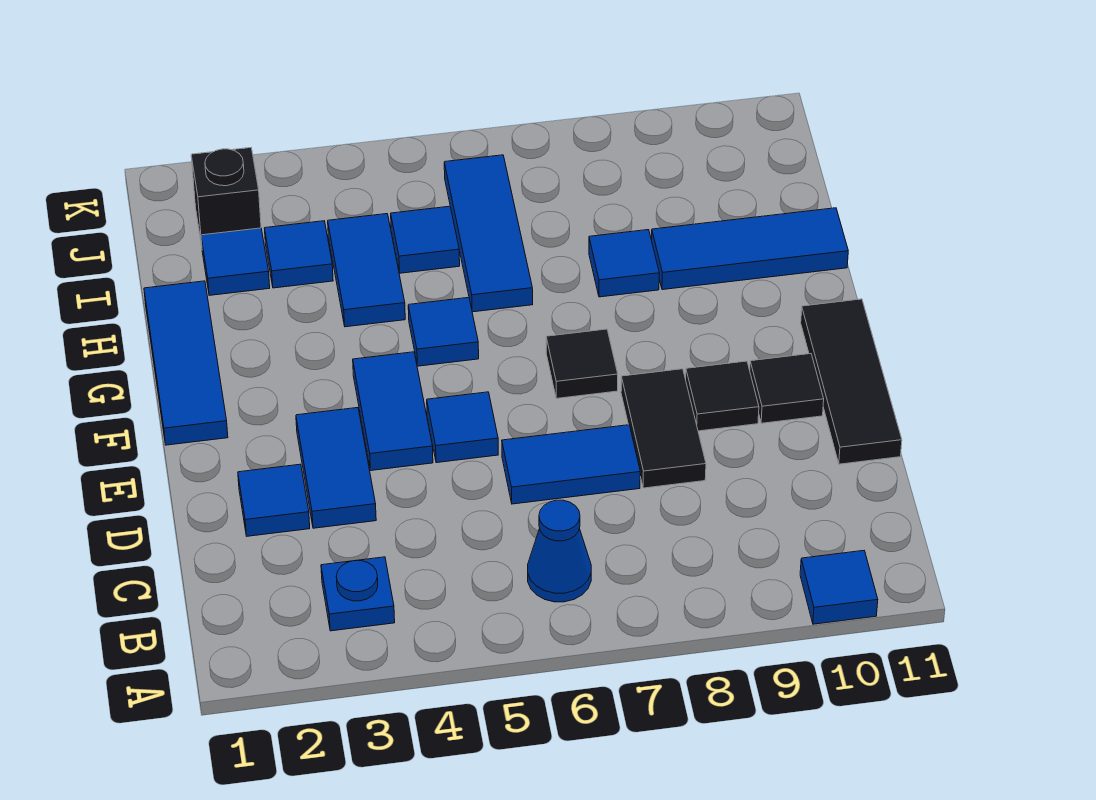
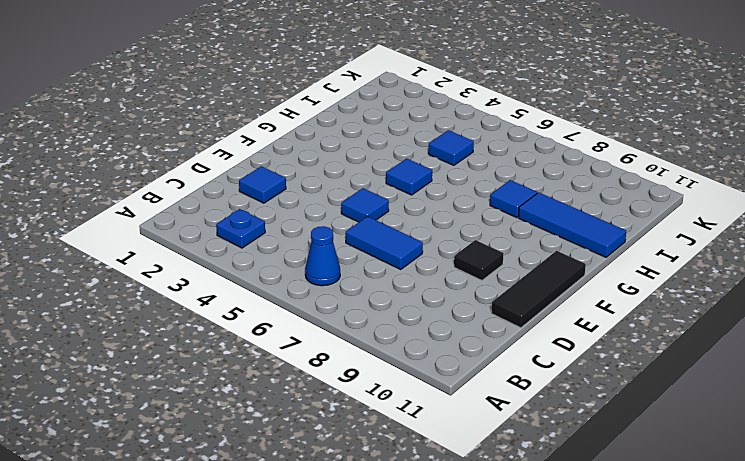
none -> blue 1x1 tile [800,551,878,624]
none -> blue 1x2 tile [296,408,376,528]
none -> black 1x2 tile [621,369,706,488]

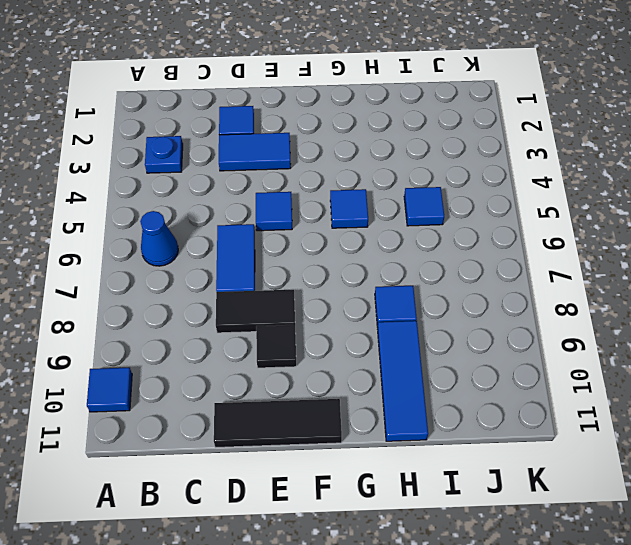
none -> blue 1x2 tile [353,352,433,470]
none -> black 1x1 tile [750,354,824,423]
none -> blue 1x3 tile [144,281,228,445]

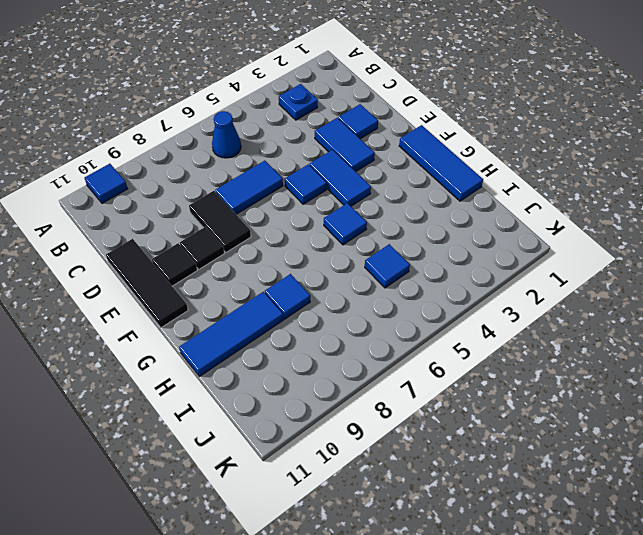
none -> black 1x1 tile [546,329,618,399]
none -> blue 1x2 tile [328,214,405,327]
none -> blue 1x3 tile [444,155,533,312]

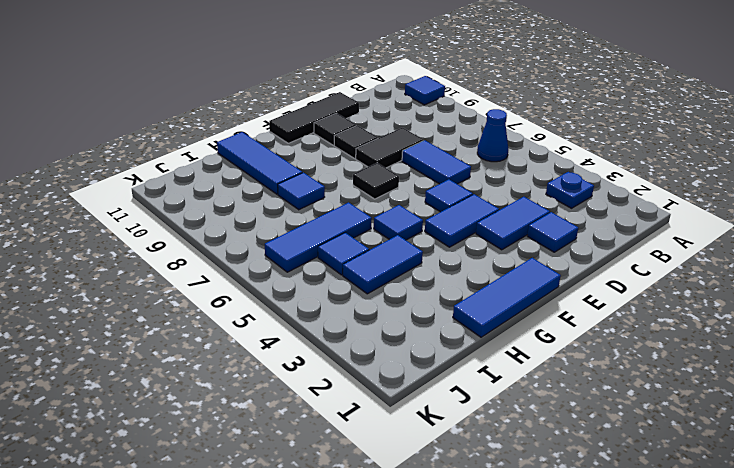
none -> blue 1x1 tile [201,228,270,295]
none -> blue 1x1 tile [265,221,333,288]
none -> black 1x1 brick [191,148,261,246]

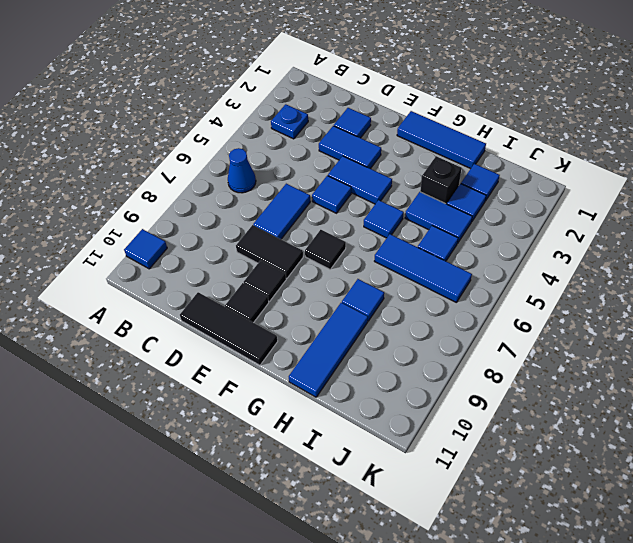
black 1x1 brick [420,156,462,204] -> black 1x1 brick moved to [191,148,261,246]

